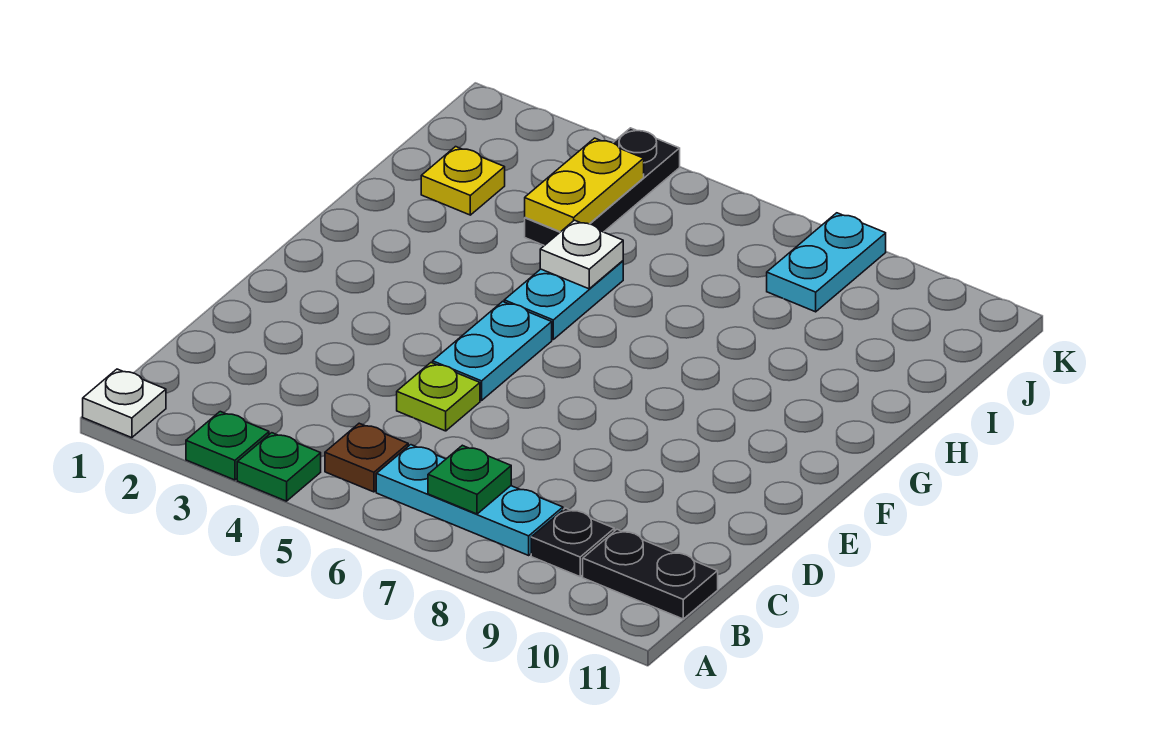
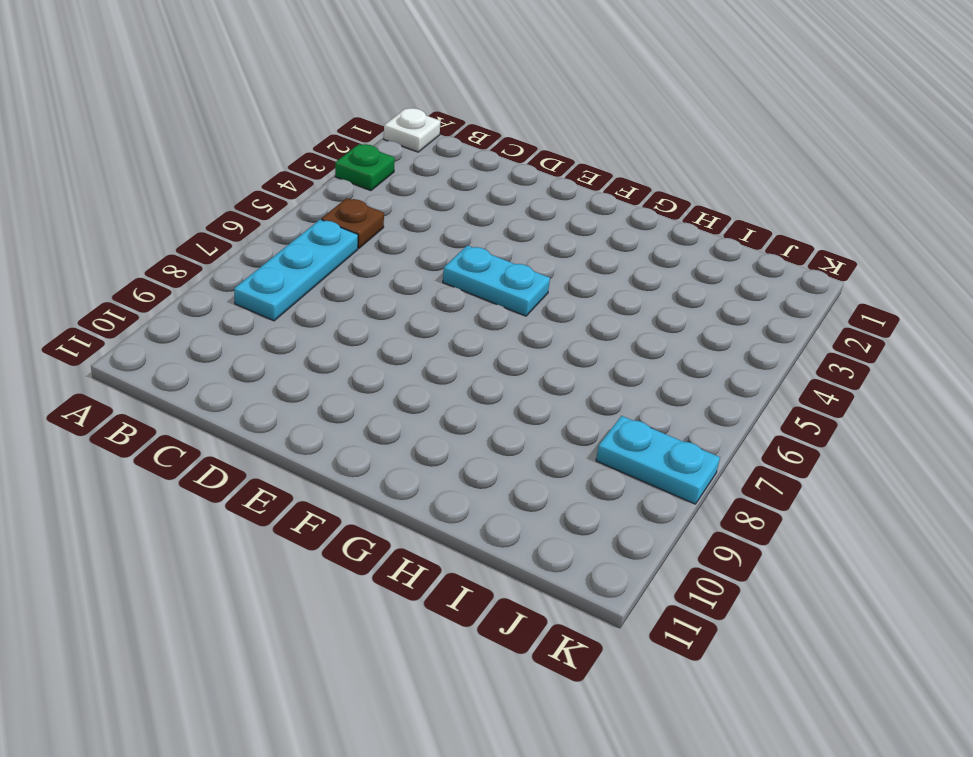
none -> green 1x1 plate [237,433,321,501]
none -> black 1x1 plate [531,508,614,577]
none -> black 1x2 plate [583,529,718,619]

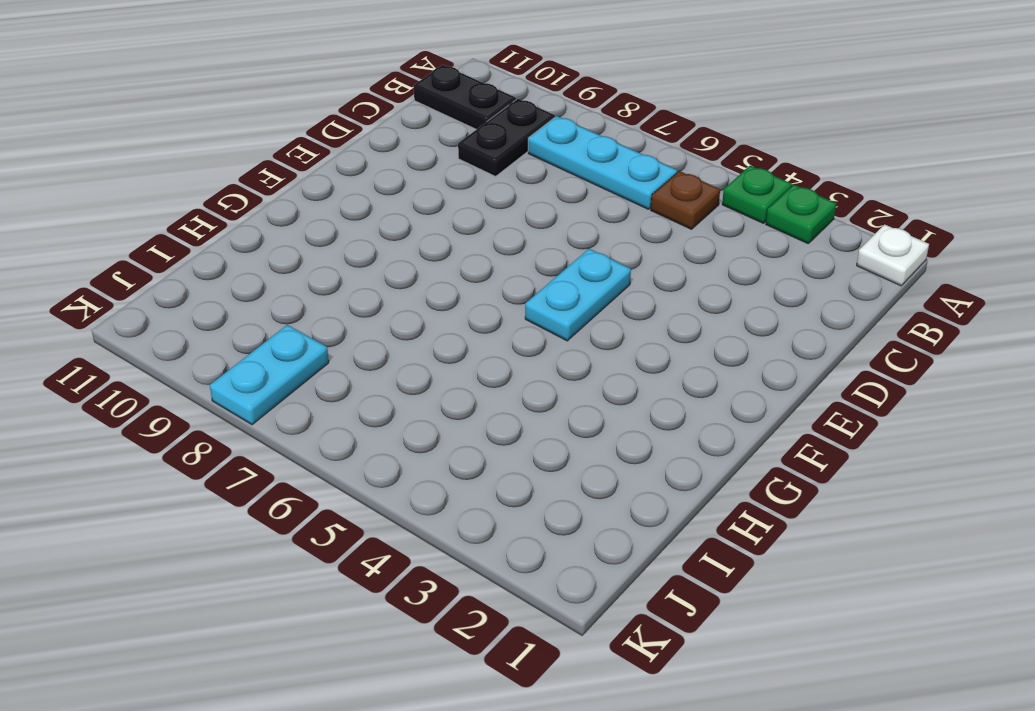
black 1x2 plate [458,99,555,176] -> black 1x1 plate [531,508,614,577]
none -> lime 1x1 plate [397,363,480,431]
none -> cyan 1x2 plate [504,261,623,339]
none -> yellow 1x1 plate [421,147,505,215]

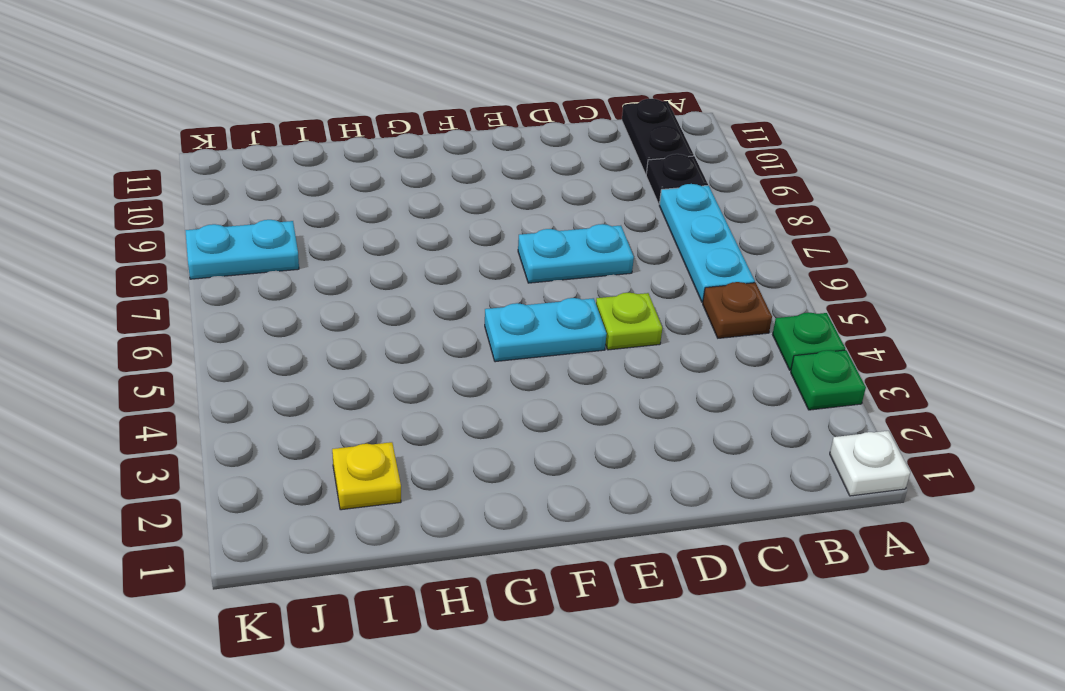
cyan 1x2 plate [518,224,634,283] -> cyan 1x2 plate moved to [504,261,623,339]
none -> black 1x3 plate [525,128,680,246]
none -> green 1x1 plate [428,445,511,514]
none -> white 1x1 plate [540,220,623,289]

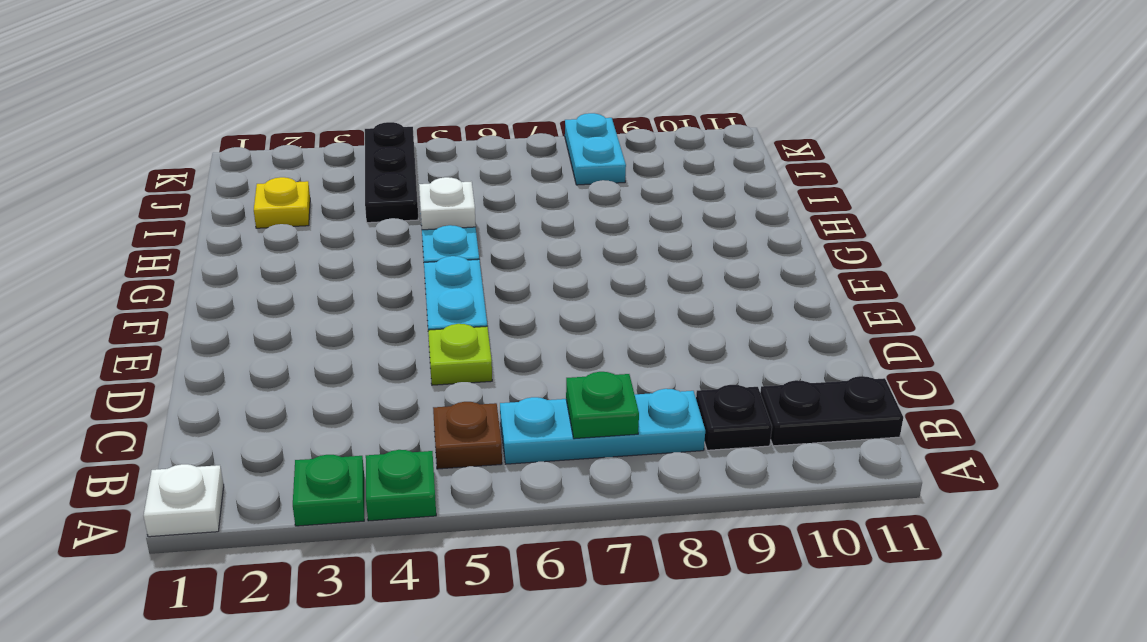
none -> yellow 1x2 plate [525,138,644,232]

